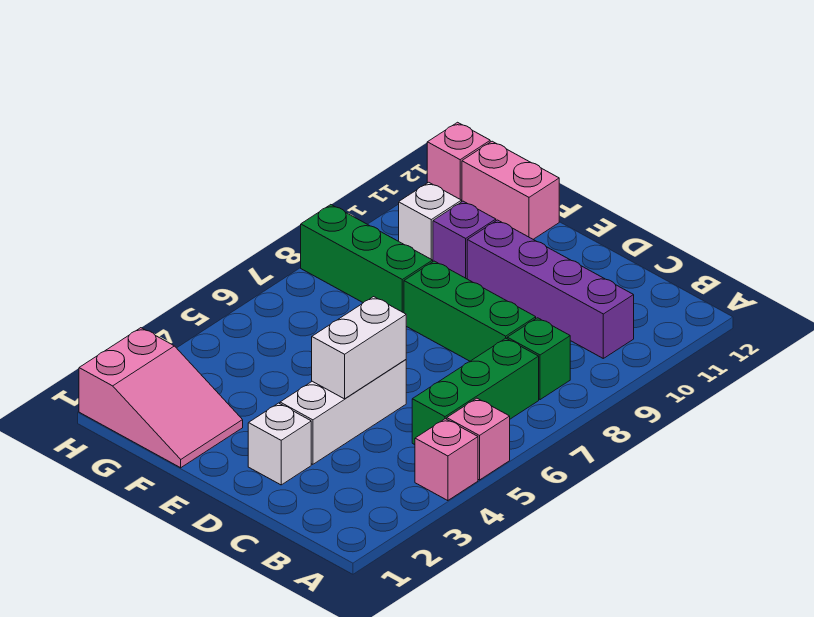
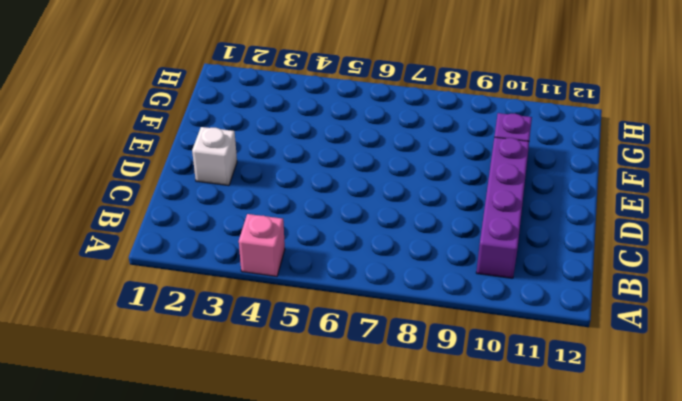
none -> pink 1x1 brick [447,398,510,480]
none -> green 1x3 brick [412,338,539,445]
none -> green 1x1 brick [507,318,570,400]

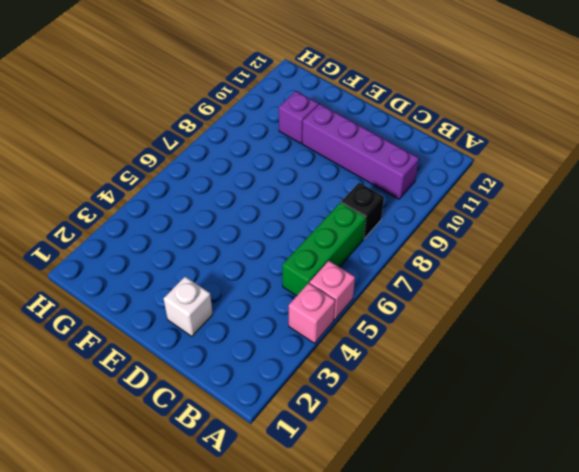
black 1x1 brick [341,183,384,238] -> green 1x1 brick [507,318,570,400]
none -> green 1x3 brick [404,261,536,361]
none -> white 1x3 brick [280,360,406,464]
none -> pink 2x3 slope [79,328,243,468]

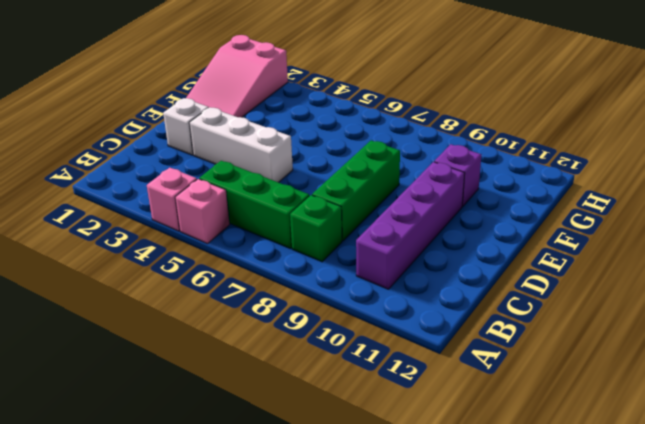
none -> green 1x3 brick [301,205,433,313]
none -> pink 1x2 brick [462,141,559,239]
none -> white 1x1 brick [399,182,461,260]

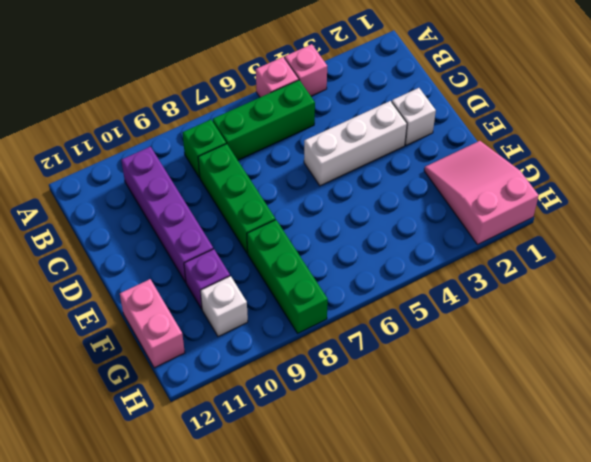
none -> pink 1x1 brick [427,122,490,202]
none -> white 1x2 brick [312,297,406,399]

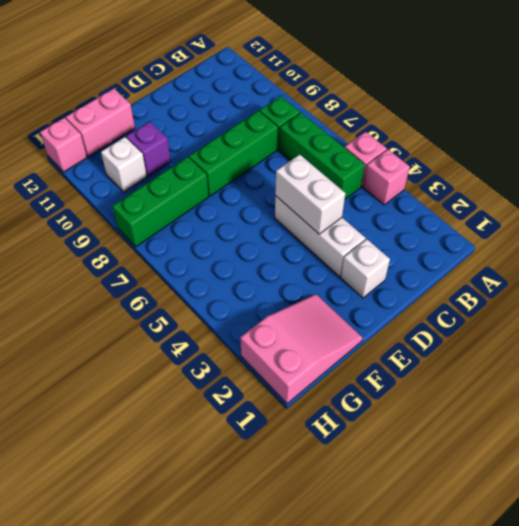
none -> purple 1x4 brick [467,220,634,358]

